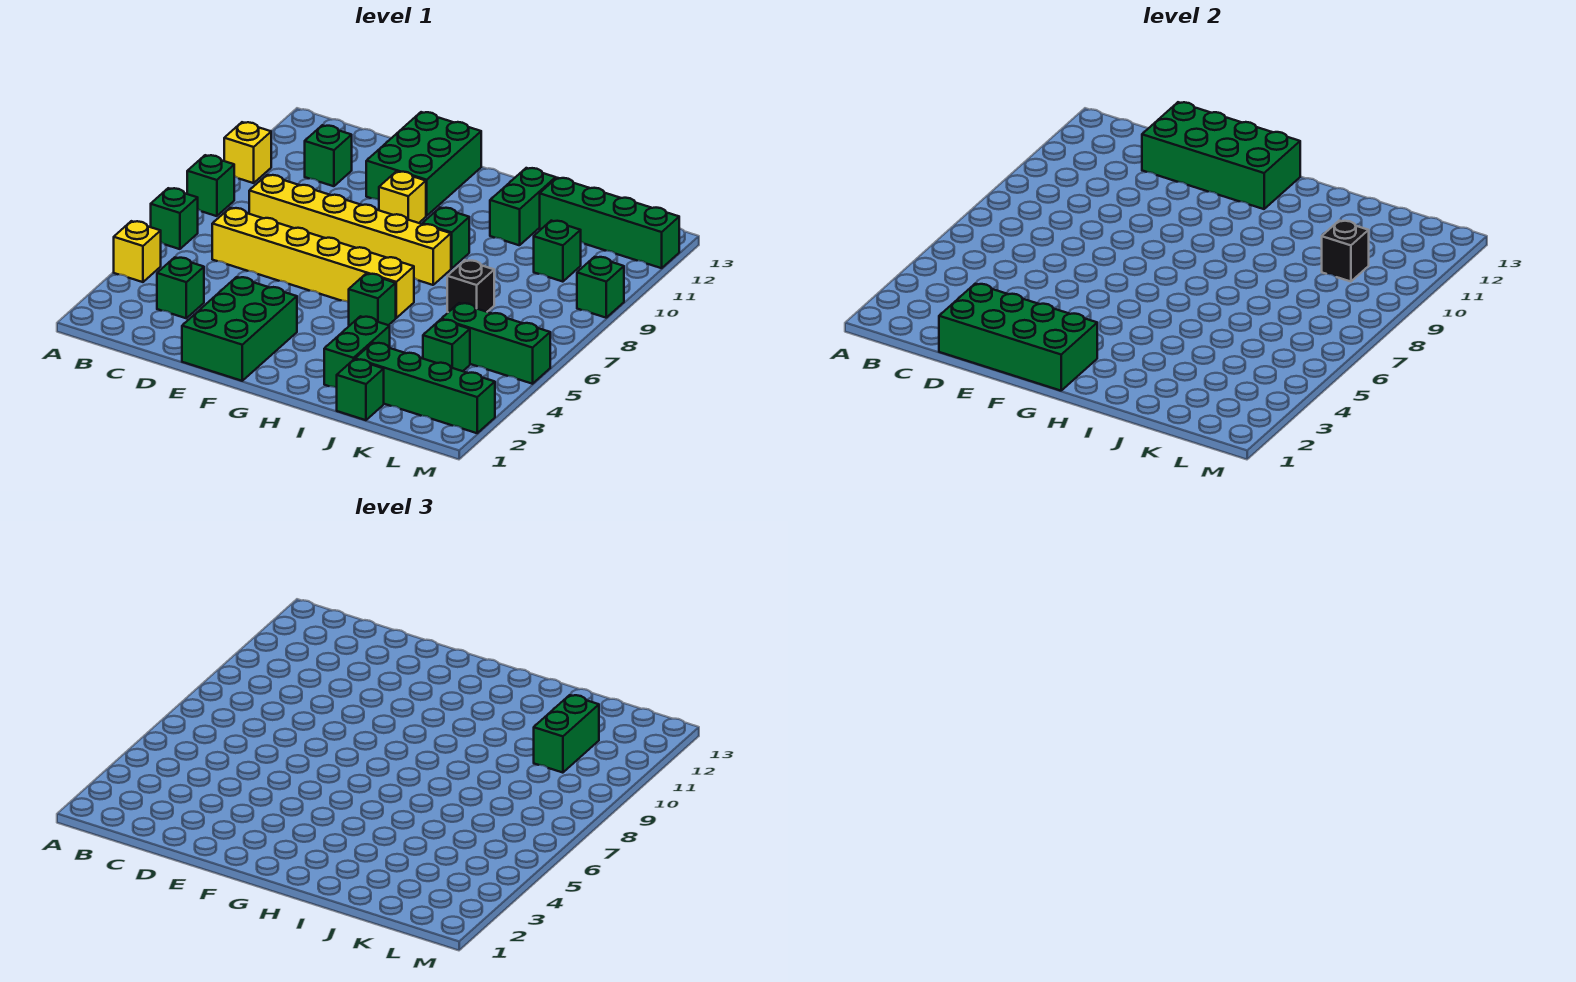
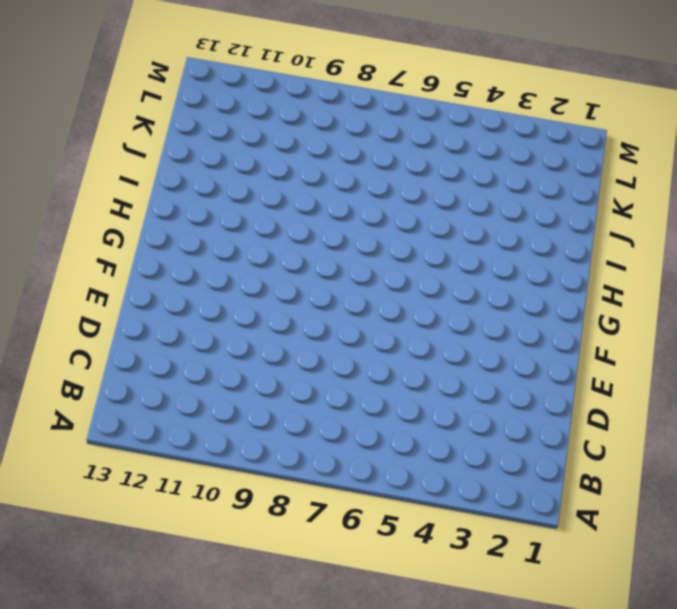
none -> yellow 1x1 brick [114,221,161,282]
none -> green 1x1 brick [151,188,198,249]
none -> green 1x1 brick [187,155,234,216]

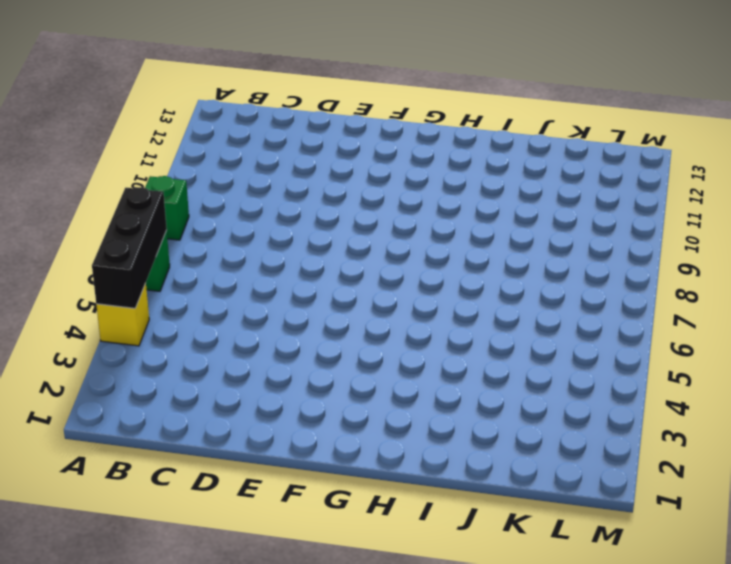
black 1x3 brick [92,187,167,308] -> none
none -> yellow 1x1 brick [224,122,271,183]
none -> green 1x1 brick [157,257,204,318]
none -> yellow 1x6 brick [212,208,414,318]

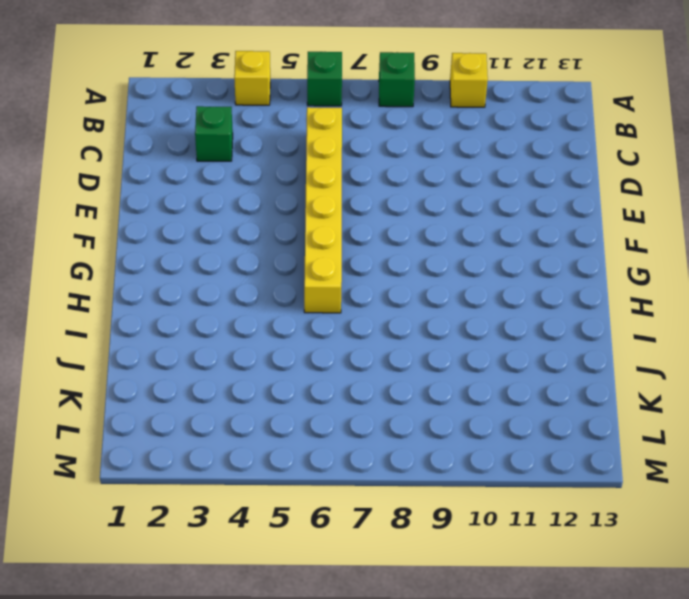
none -> yellow 1x6 brick [249,175,451,285]
none -> green 1x1 brick [305,125,352,186]
none -> green 2x3 brick [182,277,297,381]

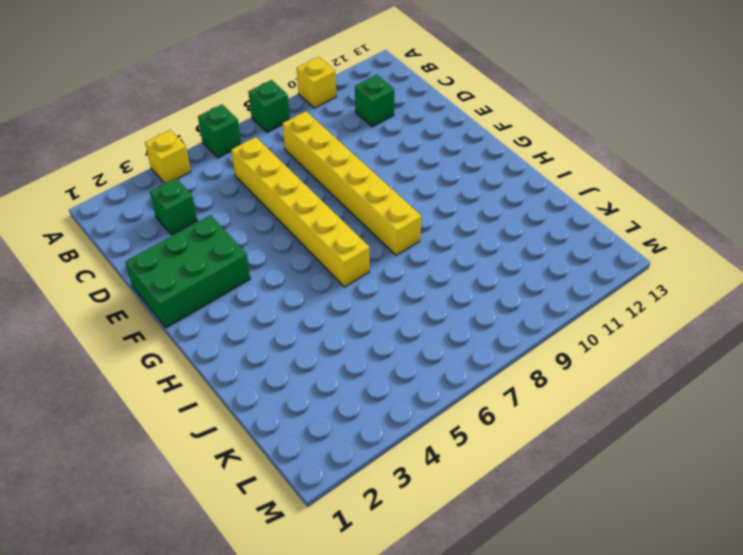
none -> green 2x3 brick [366,112,481,216]
none -> yellow 1x1 brick [379,171,426,223]
none -> green 1x1 brick [349,274,396,326]

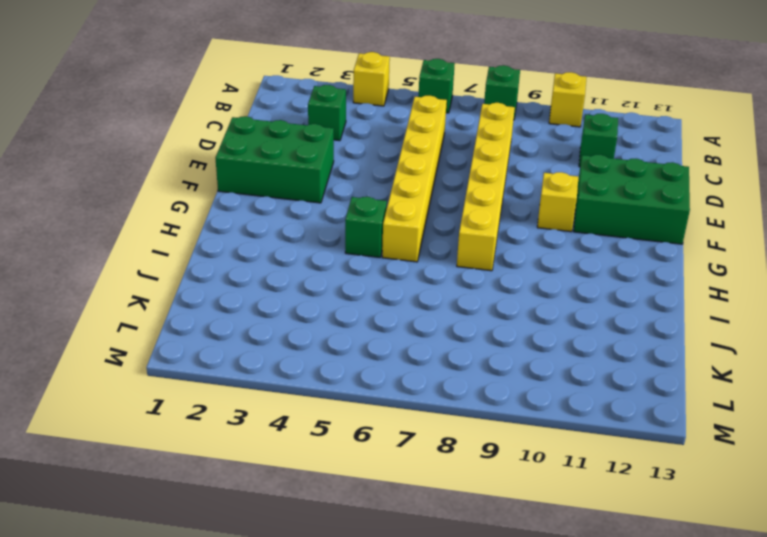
none -> green 1x1 brick [422,208,469,268]
none -> green 1x2 brick [324,316,390,388]
none -> green 1x2 brick [490,168,556,245]

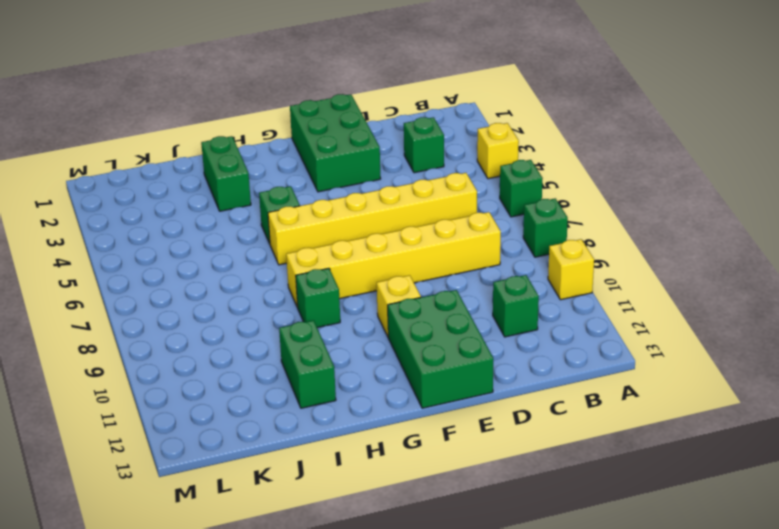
none -> green 1x1 brick [337,359,384,420]
none -> green 1x4 brick [355,343,495,433]
none -> black 1x1 brick [447,260,494,312]

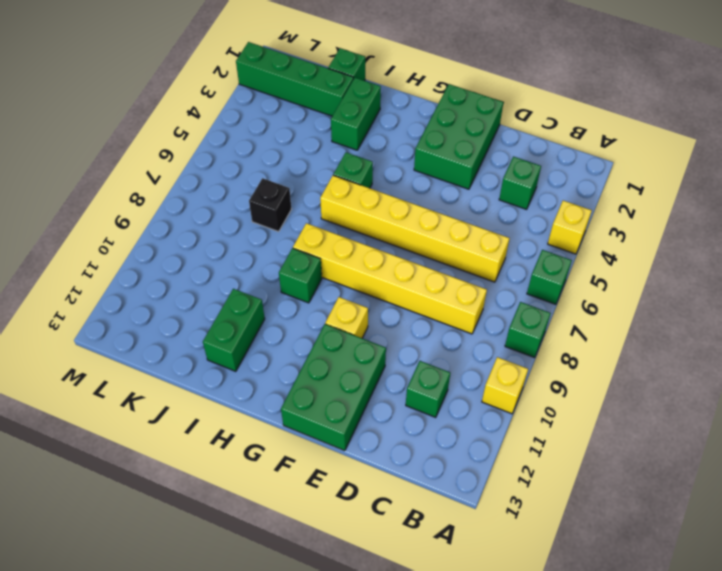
none -> green 1x4 brick [540,178,679,268]
none -> green 1x1 brick [423,320,470,371]
none -> green 1x3 brick [441,303,550,384]

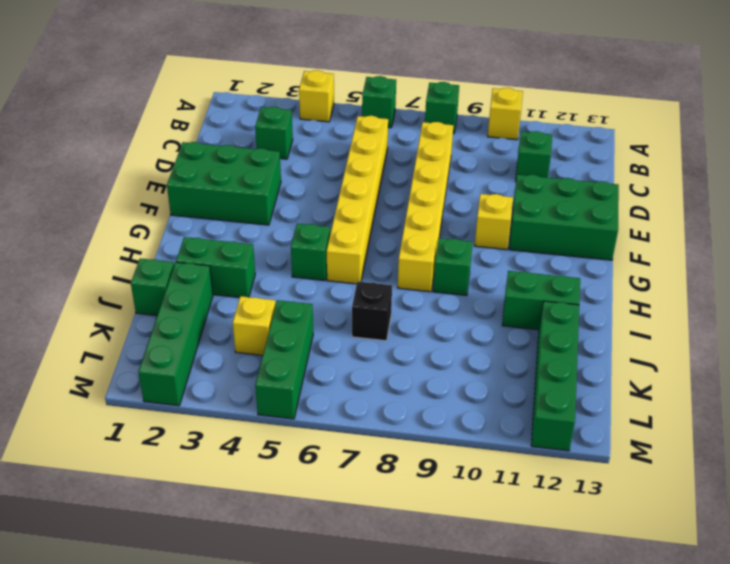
yellow 1x1 brick [233,296,276,355] -> green 1x1 brick [423,320,470,371]
none -> green 1x1 brick [534,221,581,282]
none -> green 1x1 brick [577,257,624,318]
none -> green 2x4 brick [939,284,1097,391]

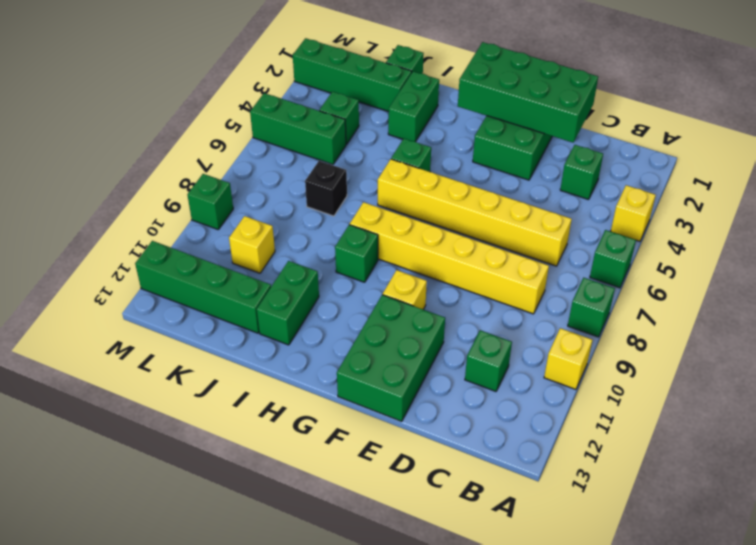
yellow 1x1 brick [229,216,275,273] -> green 1x1 brick [534,221,581,282]
none -> green 2x4 brick [1142,102,1300,209]
none -> black 1x1 brick [1322,221,1369,282]
none -> green 1x2 brick [534,695,599,773]

